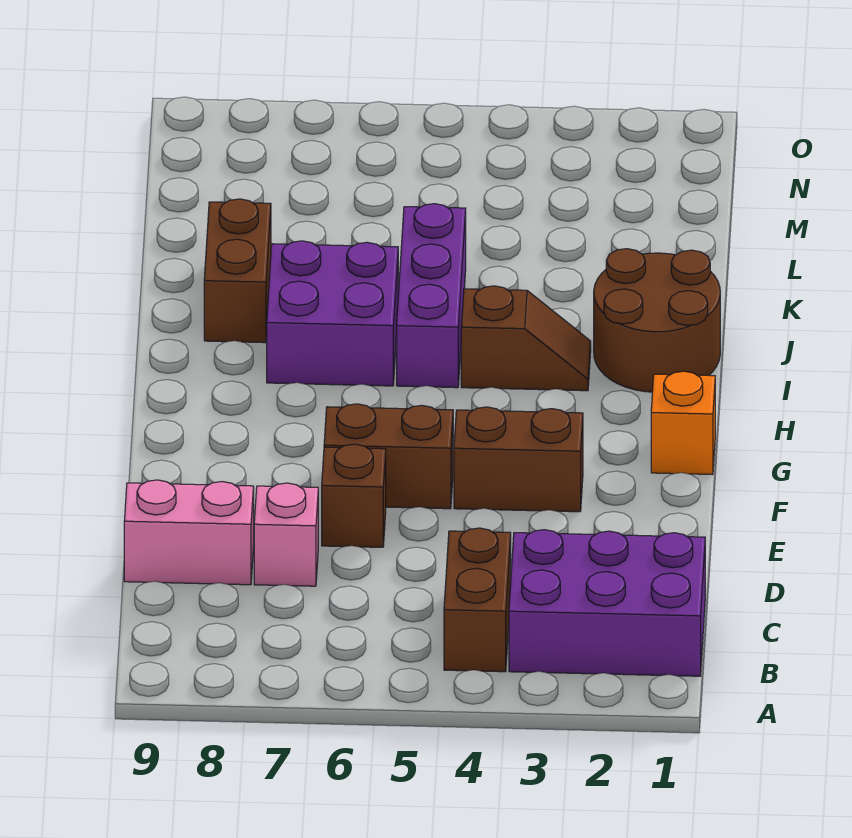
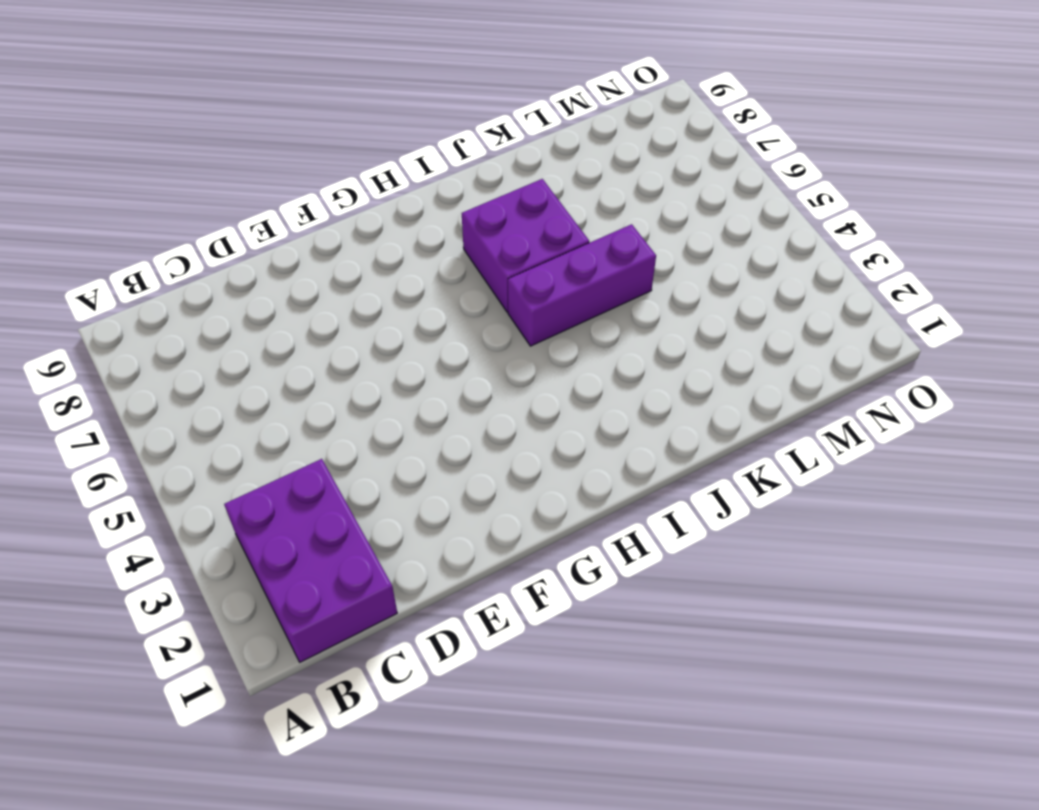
none -> brown 1x2 brick [444,528,511,672]
none -> pink 1x1 brick [254,483,318,586]
none -> pink 1x2 brick [124,480,254,585]

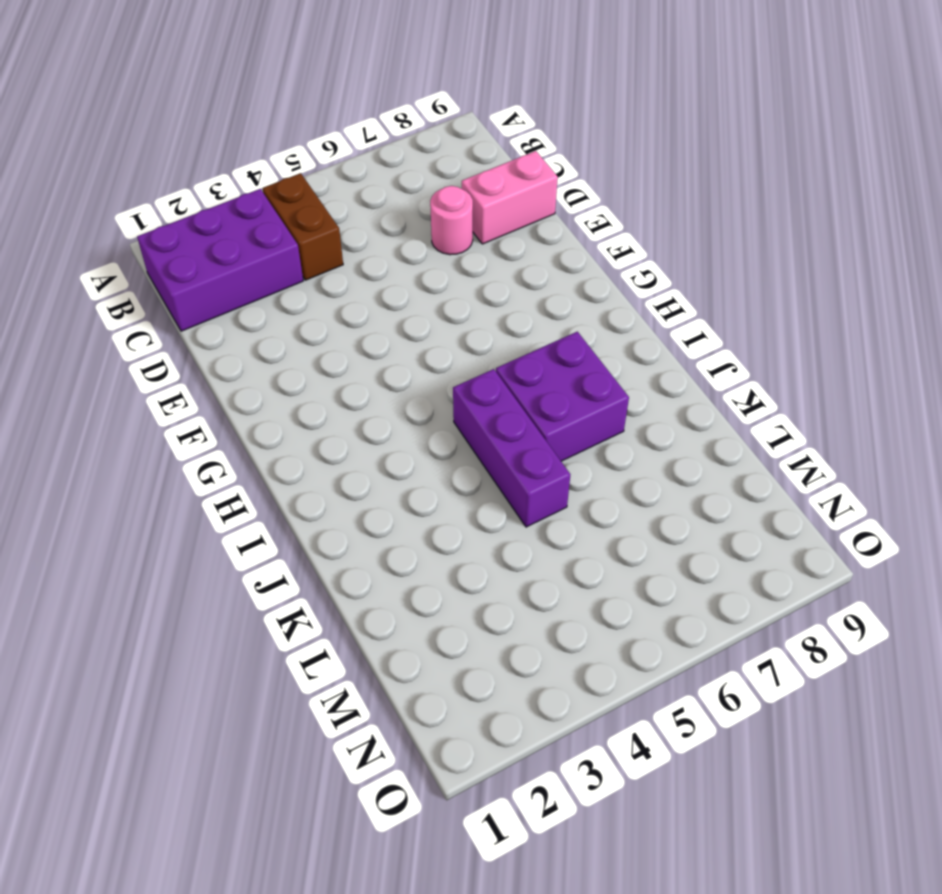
pink 1x1 round brick [430,186,473,255] -> pink 1x1 brick [254,483,318,586]
none -> brown 1x1 brick [322,444,386,547]
none -> brown 1x2 brick [454,407,583,512]
none -> brown 1x2 brick [324,404,453,509]

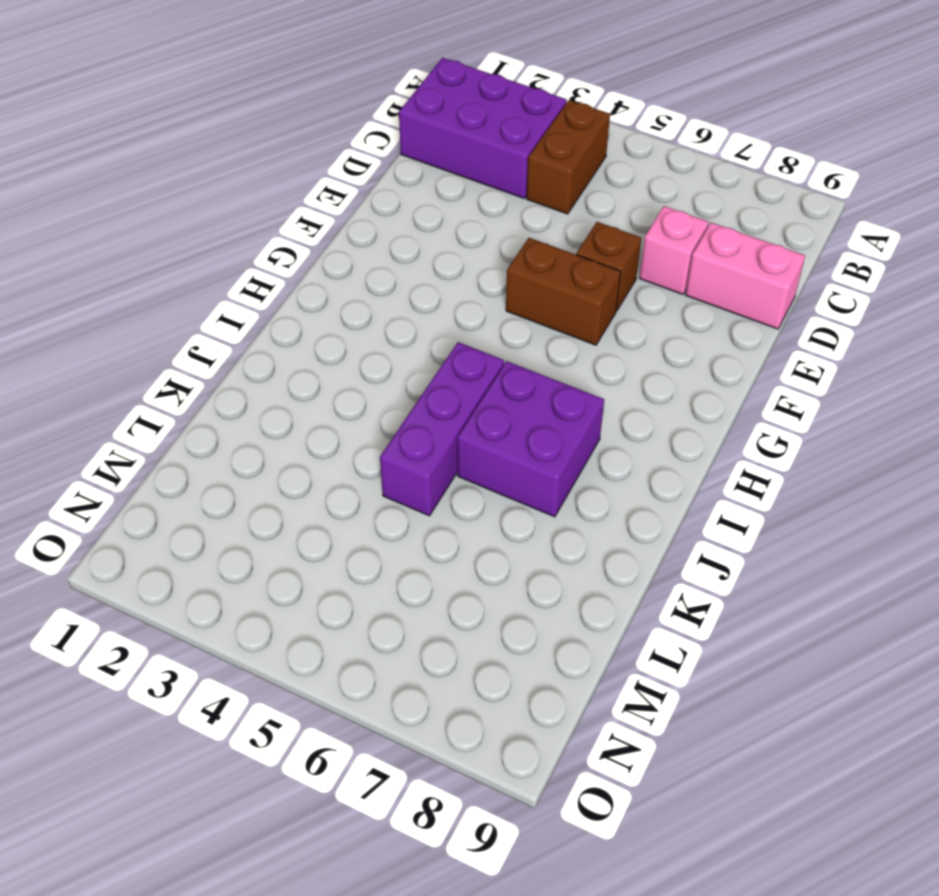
none -> brown 1x2 brick [454,407,583,512]
none -> orange 1x1 brick [651,371,715,475]
none -> brown 2x2 round brick [594,249,720,392]

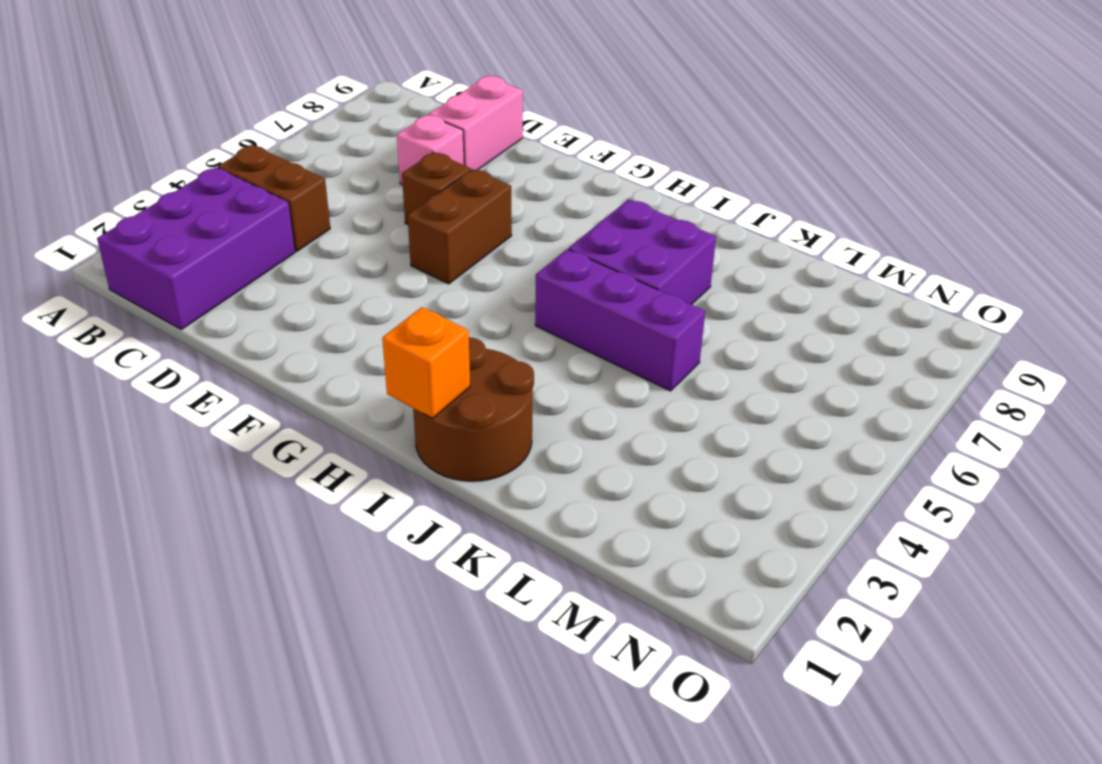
orange 1x1 brick [382,307,470,418] -> orange 1x1 brick moved to [651,371,715,475]
none -> brown 1x2 brick [454,407,583,512]
none -> brown 1x2 slope [461,286,591,391]
none -> brown 1x2 brick [204,199,271,343]

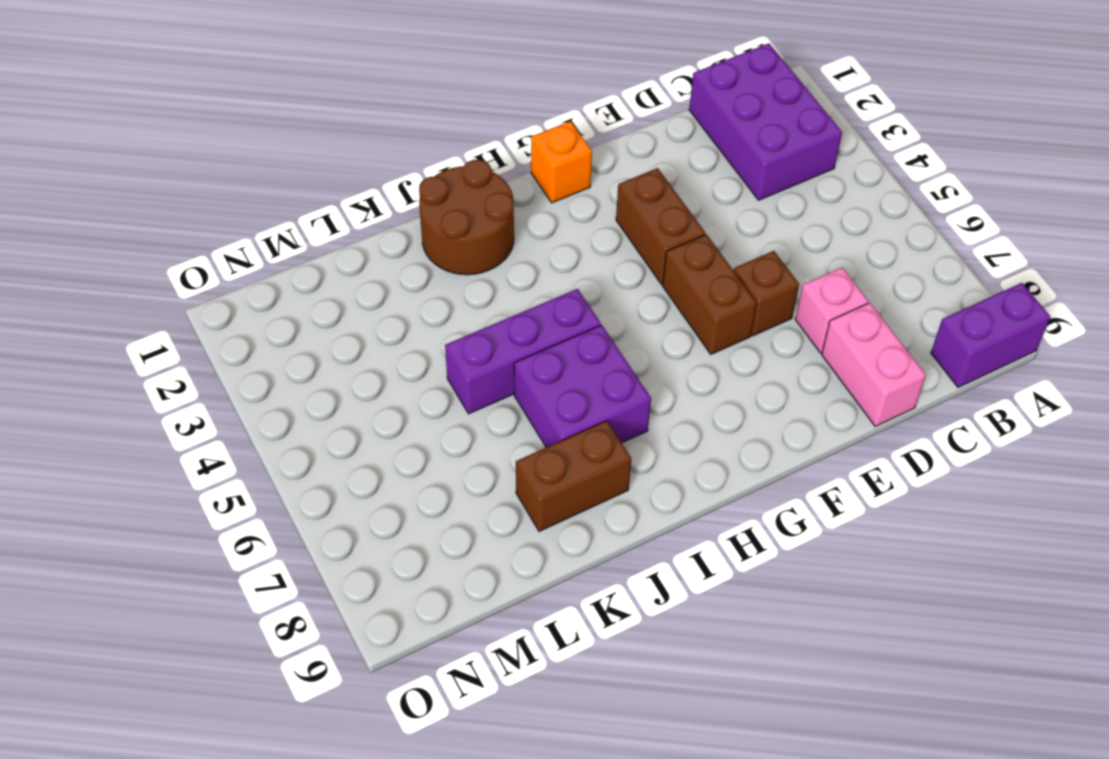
purple 1x2 brick [931,283,1051,387] -> none
none -> brown 1x2 brick [444,528,511,672]
none -> brown 1x2 slope [461,286,591,391]

